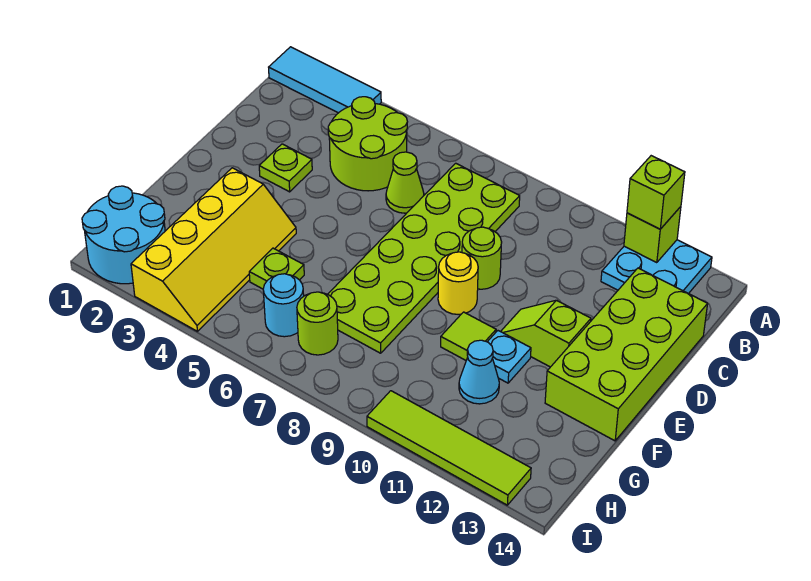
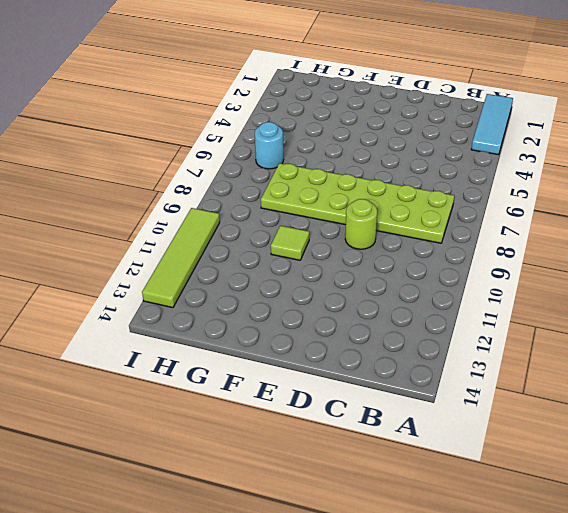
none -> cyan 2x2 plate [601,240,712,294]
none -> lime 2x2 round brick [328,97,407,191]
none -> lime 1x1 cone [386,152,424,213]

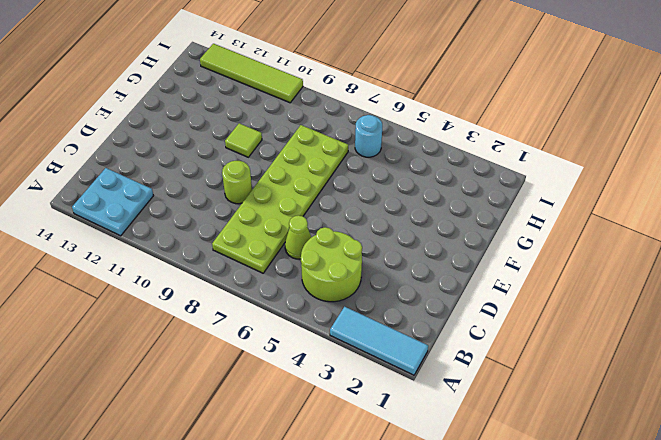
none -> lime 2x4 brick [545,268,708,441]
none -> lime 1x1 plate [259,144,312,192]
none -> yellow 1x1 round brick [438,252,478,314]

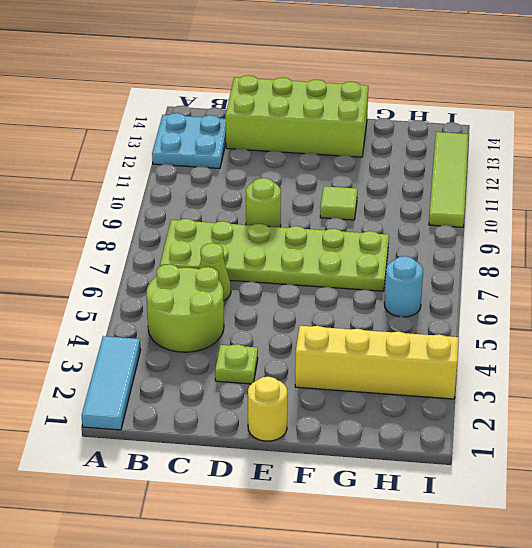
yellow 1x1 round brick [248,377,287,441] -> yellow 1x1 round brick moved to [438,252,478,314]
none -> lime 1x2 slope [501,300,591,367]
none -> cyan 1x1 plate [488,331,531,383]
none -> lime 1x1 plate [249,248,304,289]

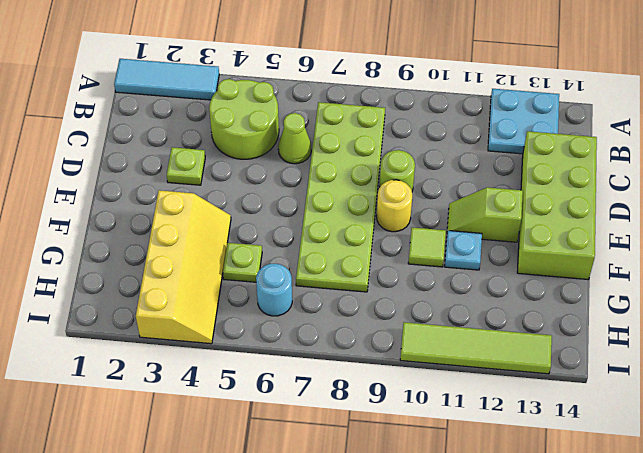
none -> cyan 1x1 cone [459,340,499,404]
none -> cyan 2x2 round brick [82,186,165,284]
none -> lime 1x1 round brick [297,292,338,355]

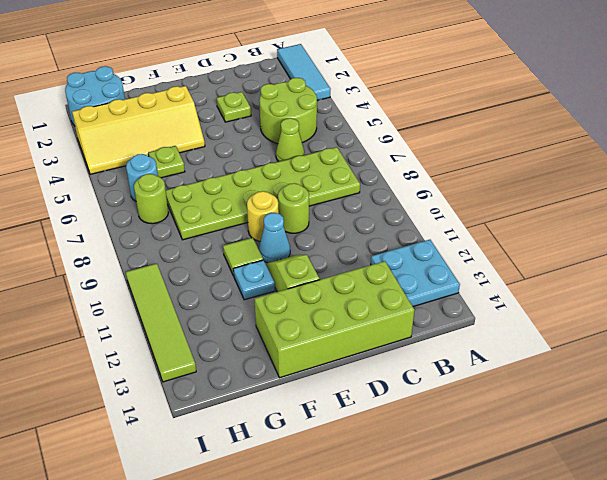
cyan 1x1 cone [259,213,290,263] -> cyan 1x1 cone moved to [459,340,499,404]
none -> lime 1x1 brick [624,207,681,263]
none -> lime 1x1 brick [627,156,685,229]

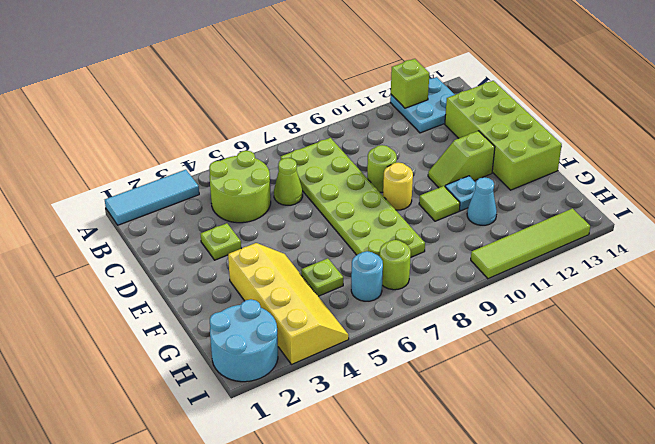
none -> lime 1x1 brick [627,156,685,229]

